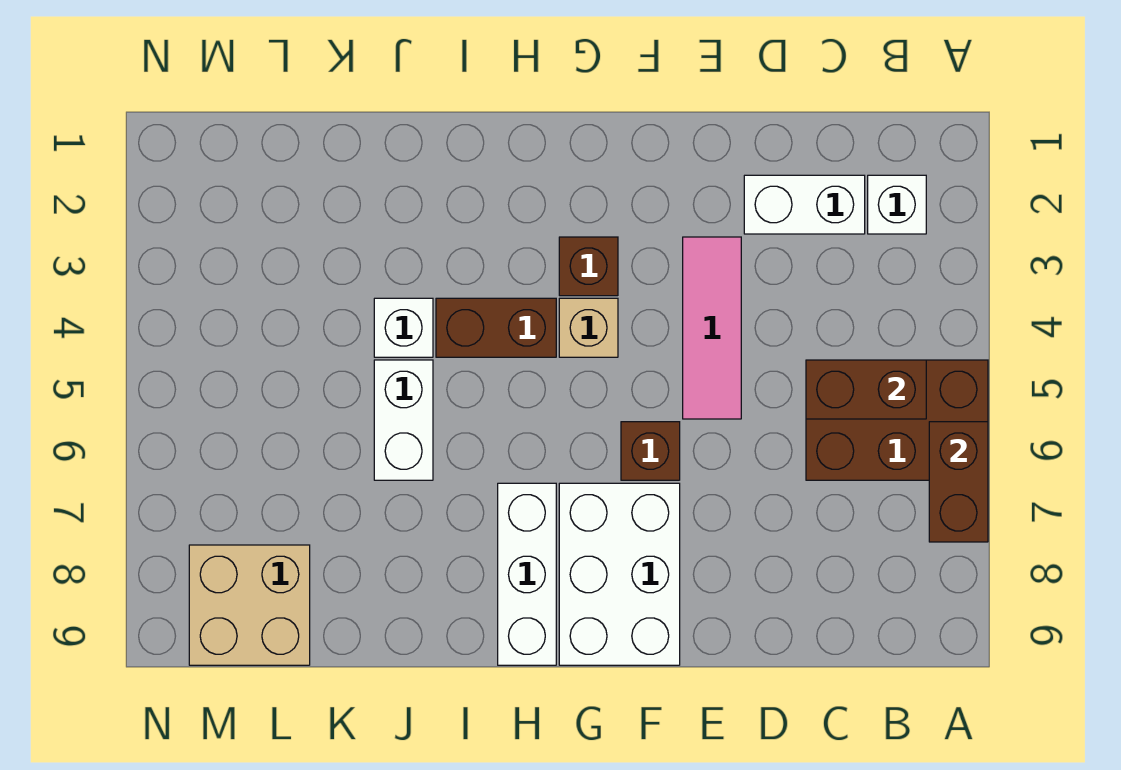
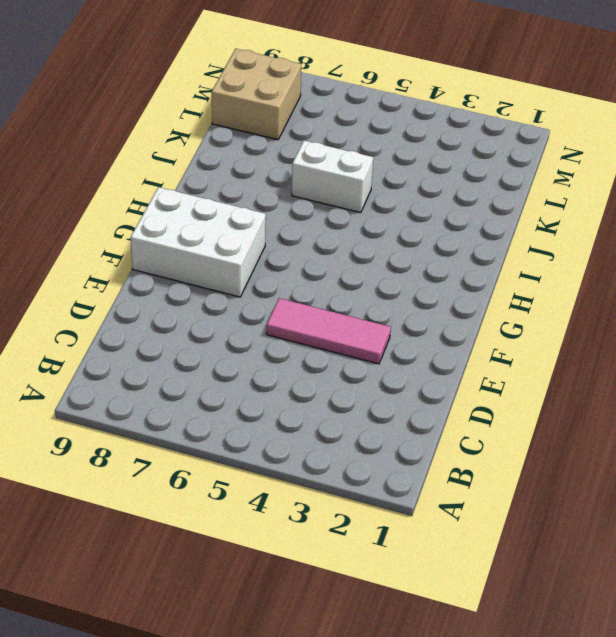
none -> brown 2x3 brick [806,360,988,480]
none -> white 1x1 brick [868,175,926,234]
none -> white 1x2 brick [744,175,865,234]

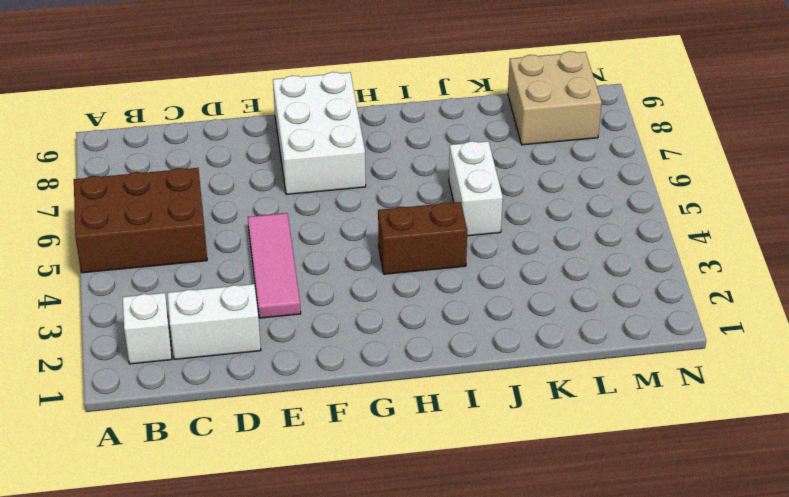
none -> brown 1x1 brick [621,422,680,480]
none -> brown 1x1 brick [559,237,618,296]
none -> tan 1x1 brick [559,298,618,357]

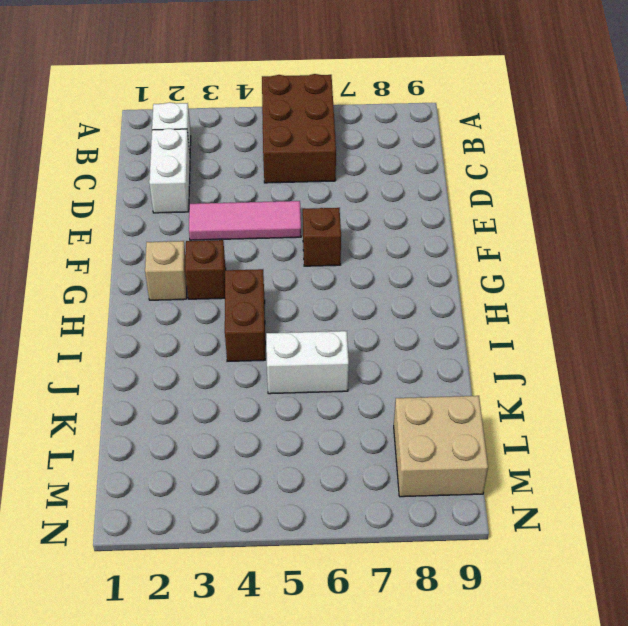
tan 1x1 brick [145,241,187,300] -> tan 1x1 brick moved to [559,298,618,357]
none -> white 2x3 brick [559,483,680,665]
none -> white 1x3 brick [498,483,556,665]
none -> white 1x1 brick [374,298,433,357]

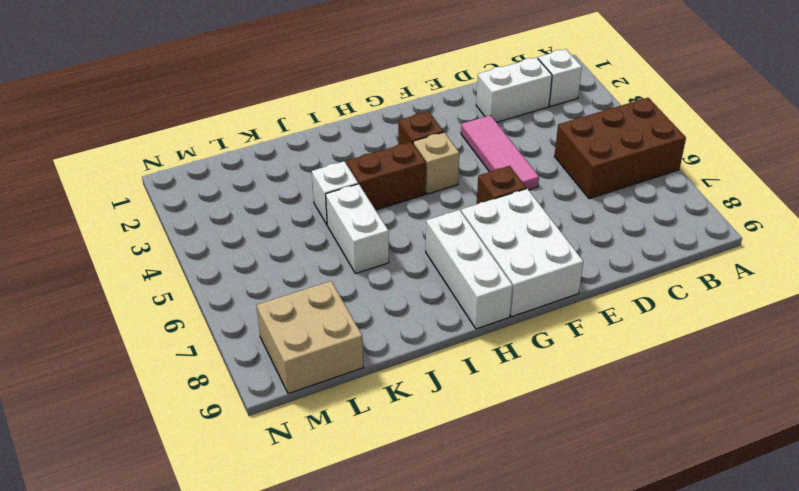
none -> brown 1x2 brick [929,422,988,542]
none -> brown 1x2 brick [806,360,926,419]

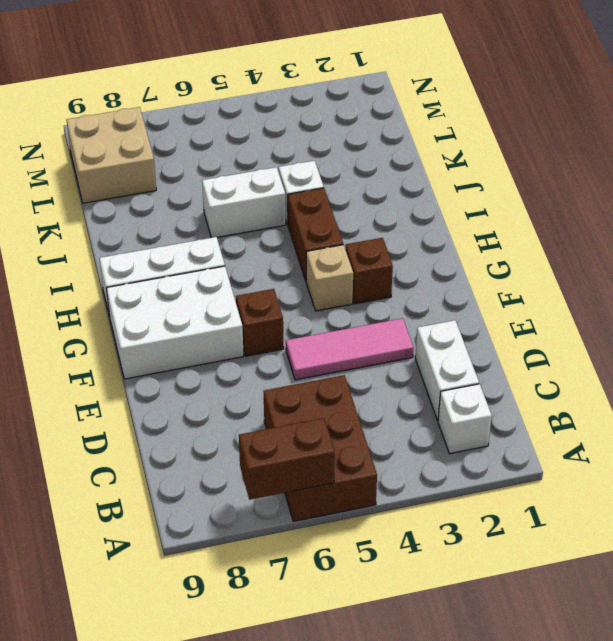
none -> brown 1x2 brick [806,360,926,419]

